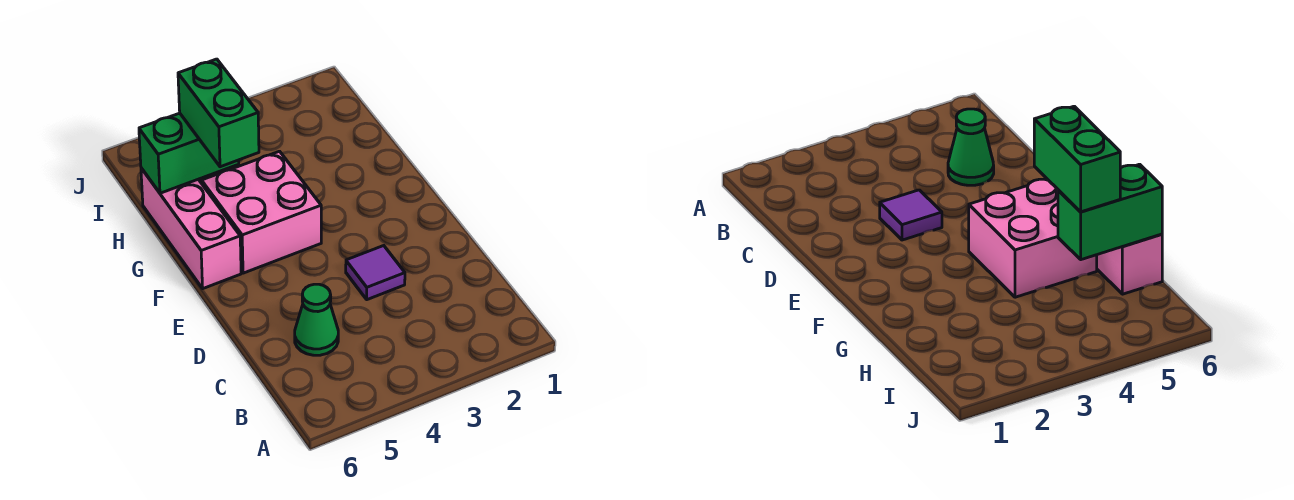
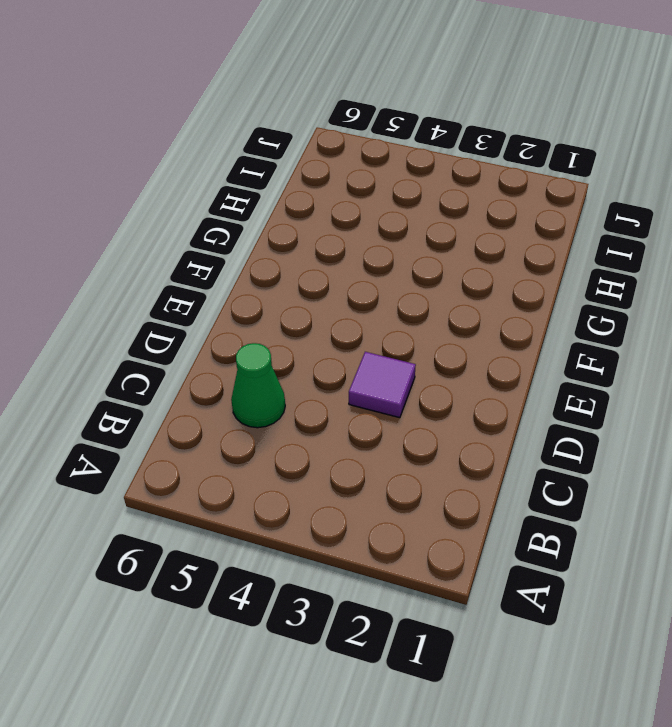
none -> pink 2x2 brick [202,151,321,273]
none -> pink 1x3 brick [141,168,241,288]

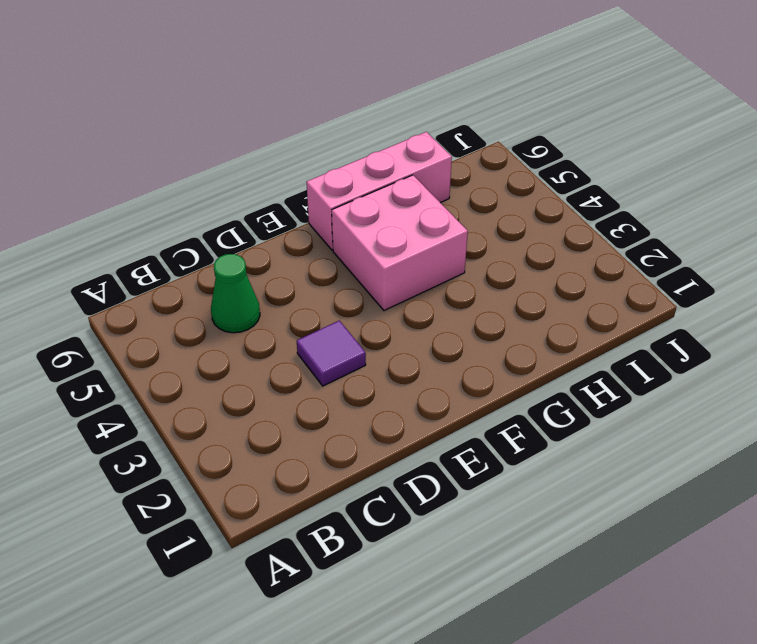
none -> green 1x2 brick [139,113,239,193]
none -> green 1x2 brick [178,59,259,167]

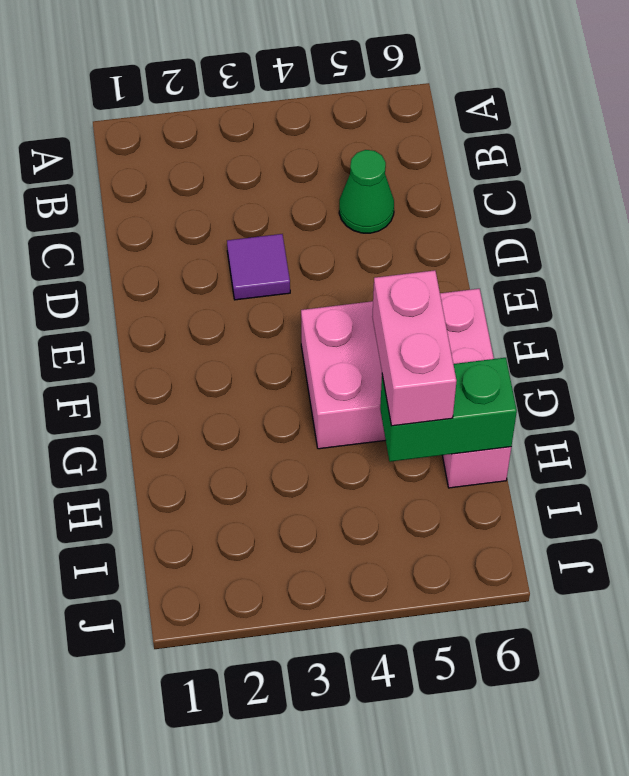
pink 1x2 brick [372,270,456,426] -> green 1x2 brick [178,59,259,167]

